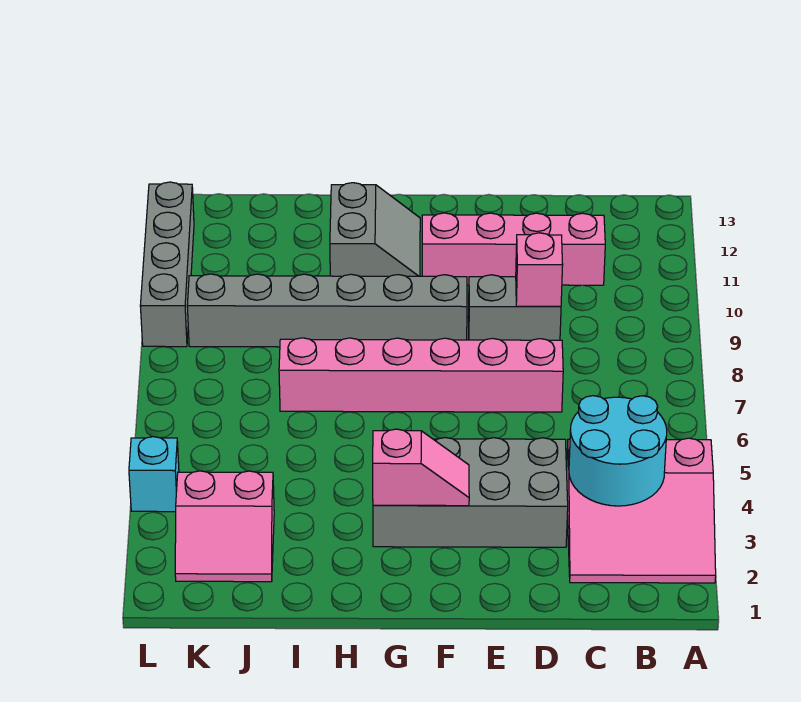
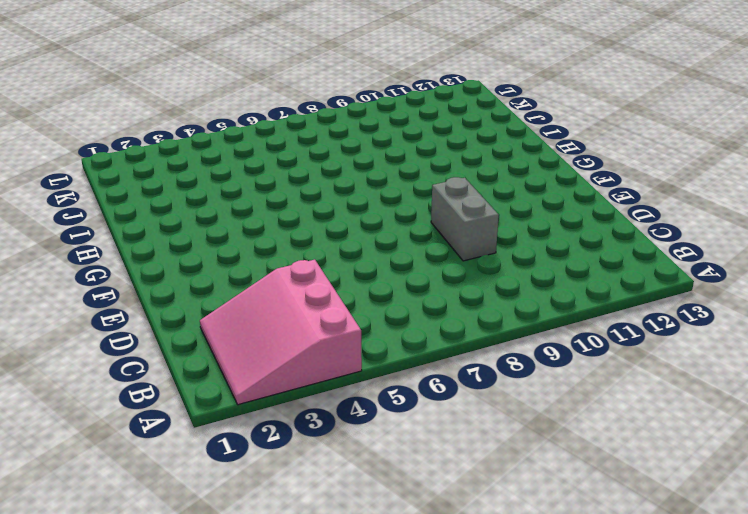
none -> pink 1x4 brick [422,213,605,285]
none -> grey 2x4 brick [373,438,568,547]
none -> pink 1x6 brick [279,338,563,412]

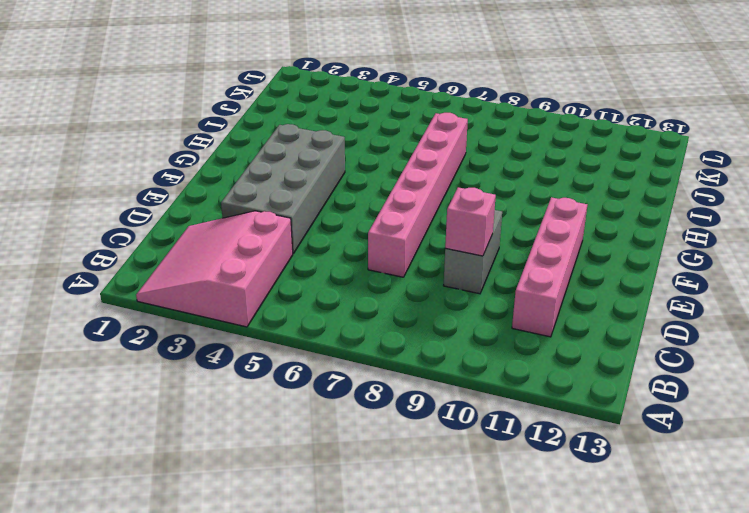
none -> grey 1x6 brick [187,274,467,347]
none -> grey 2x2 slope [330,183,420,276]
none -> pink 2x2 slope [175,471,274,582]

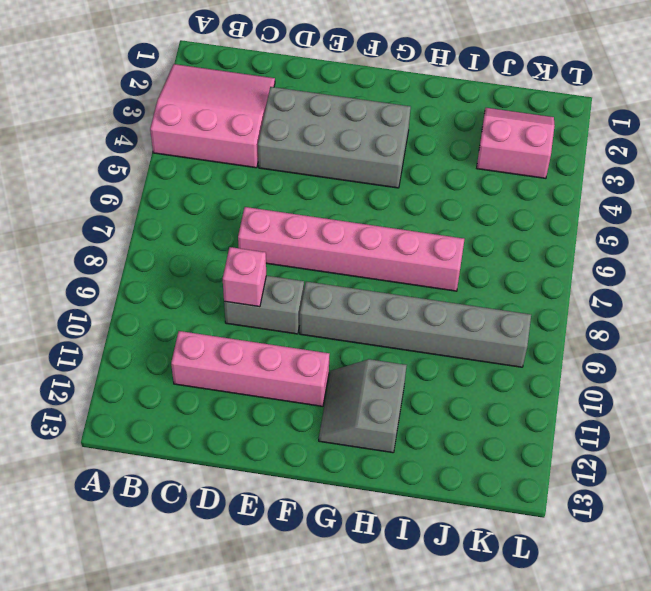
none -> cyan 1x1 brick [129,437,179,512]
none -> grey 1x4 brick [140,182,194,347]
none -> cyan 2x2 round brick [569,396,667,506]

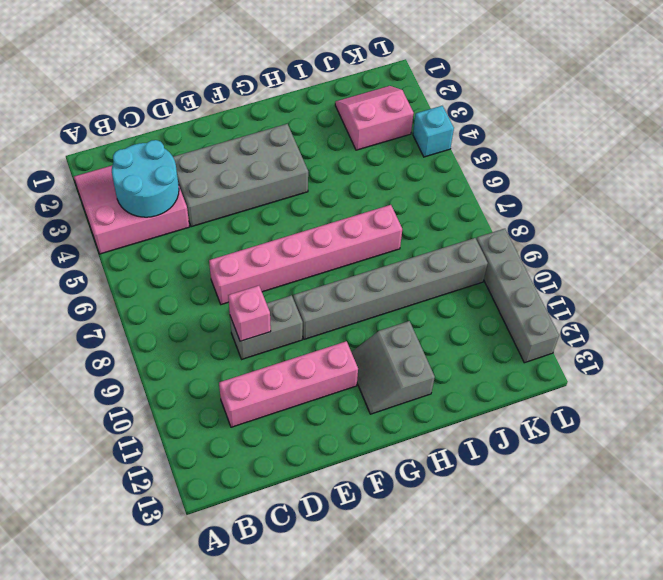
none -> pink 1x2 slope [373,429,469,506]

